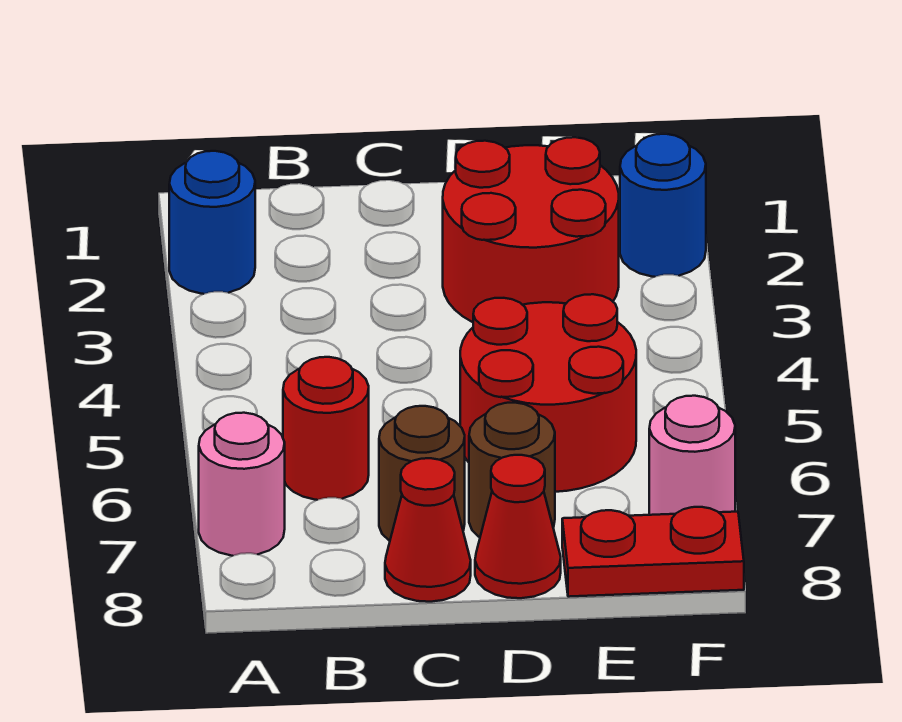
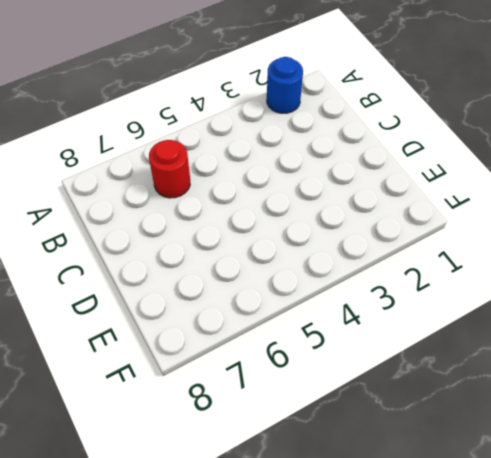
none -> pink 1x1 round brick [199,413,285,556]
none -> brown 1x1 round brick [379,406,465,541]
none -> red 1x1 cone [385,458,471,602]

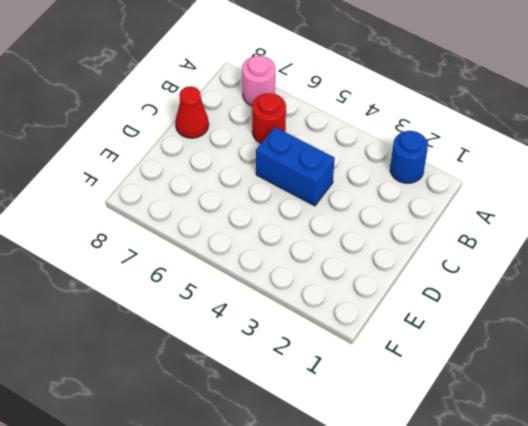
blue 1x2 brick [256,127,335,206] -> none
none -> brown 1x1 round brick [379,406,465,541]
none -> red 2x2 round brick [443,137,619,322]
none -> red 2x2 round brick [460,294,636,492]

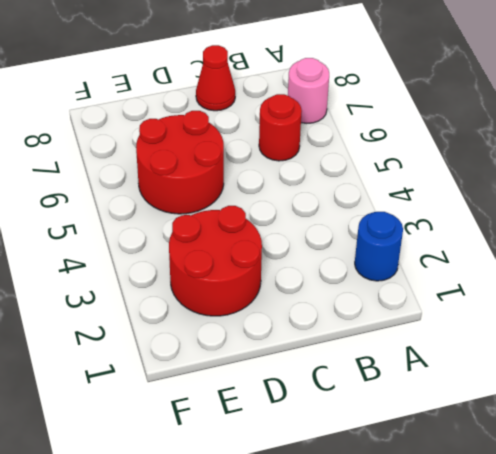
none -> brown 1x1 round brick [379,406,465,541]
none -> brown 1x1 round brick [469,403,555,537]
none -> red 1x1 cone [475,455,561,598]

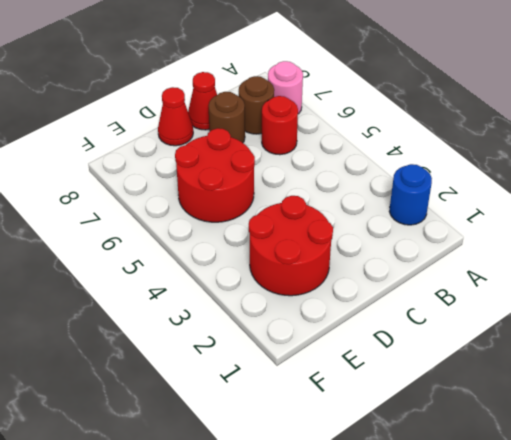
brown 1x1 round brick [239,76,274,134] -> brown 1x1 round brick moved to [469,403,555,537]
none -> red 1x2 plate [562,507,744,597]
none -> blue 1x1 round brick [620,134,706,277]
none -> pink 1x1 round brick [649,396,735,515]

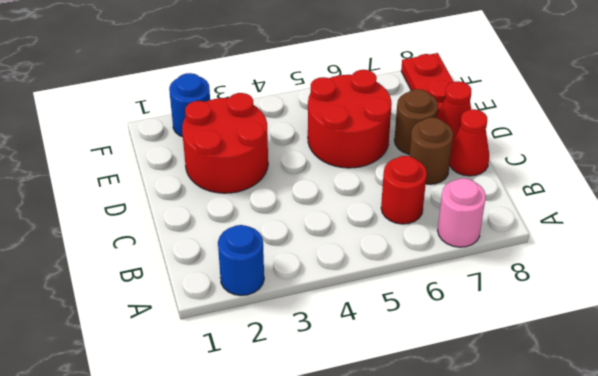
none -> pink 1x1 round brick [649,396,735,515]

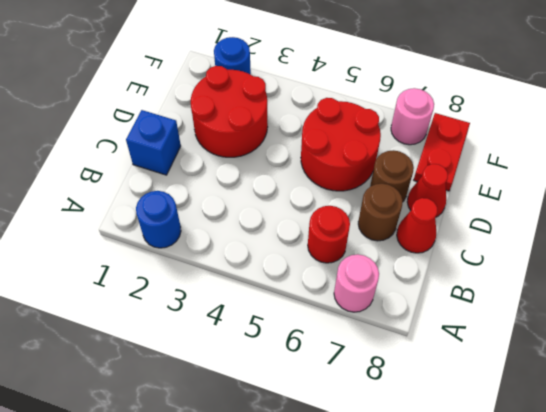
blue 1x1 brick [126,110,181,175] -> none

